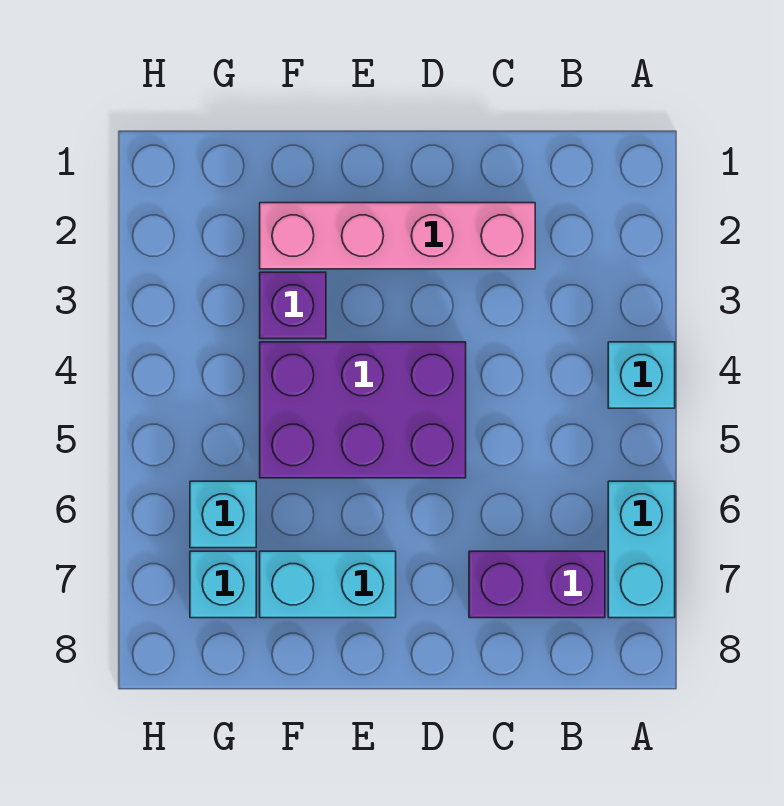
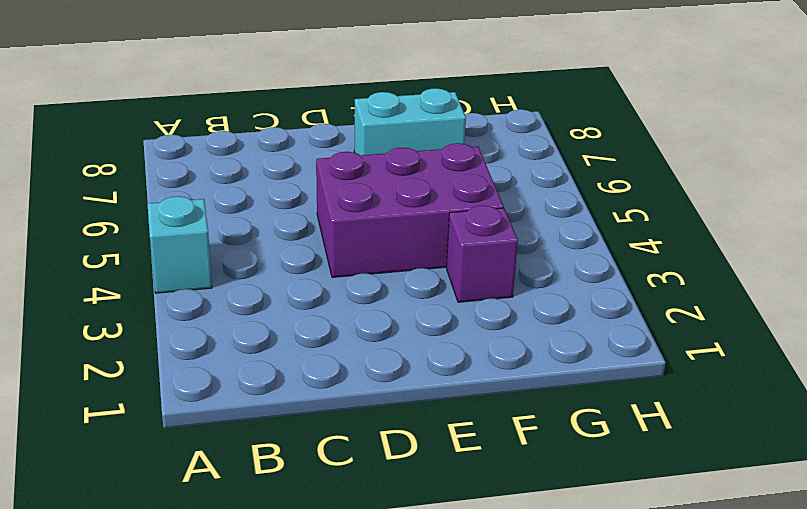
none -> cyan 1x2 brick [608,481,675,618]
none -> purple 1x2 brick [469,551,605,618]

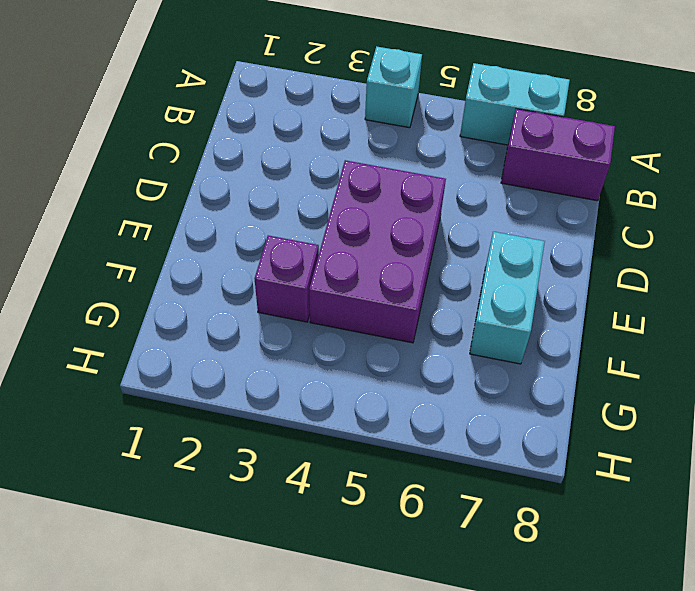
purple 1x2 brick [501,109,615,201] -> purple 1x2 brick turned to [469,551,605,618]
none -> pink 1x4 brick [260,203,535,269]
none -> cyan 1x1 brick [190,481,256,548]

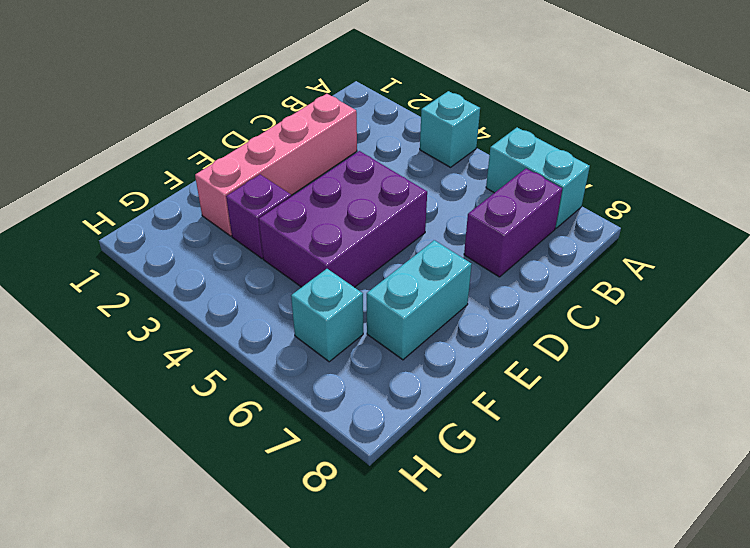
none -> cyan 1x1 brick [190,551,256,618]

